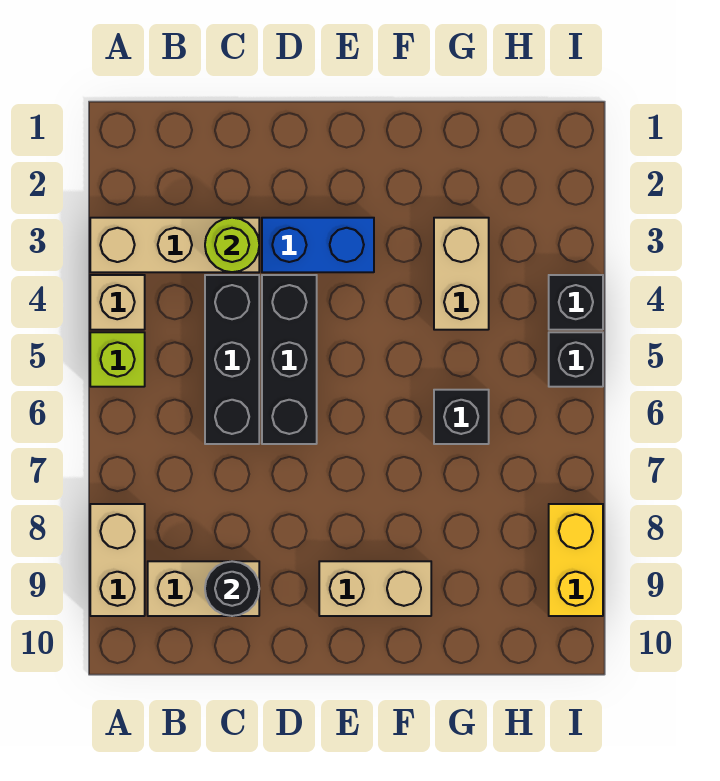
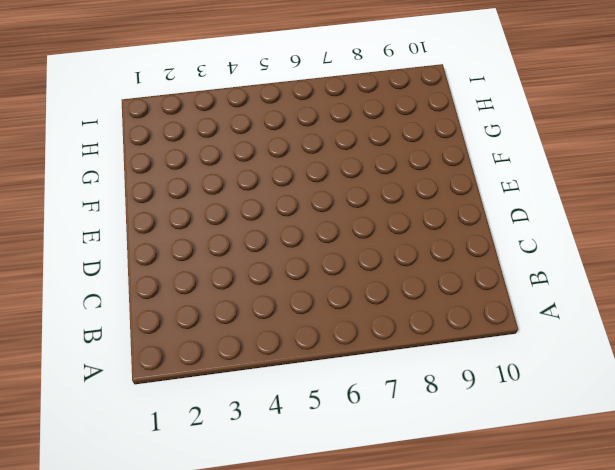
none -> tan 1x3 brick [90,218,259,272]
none -> tan 1x1 brick [90,275,145,330]
none -> lime 1x1 brick [90,332,145,387]

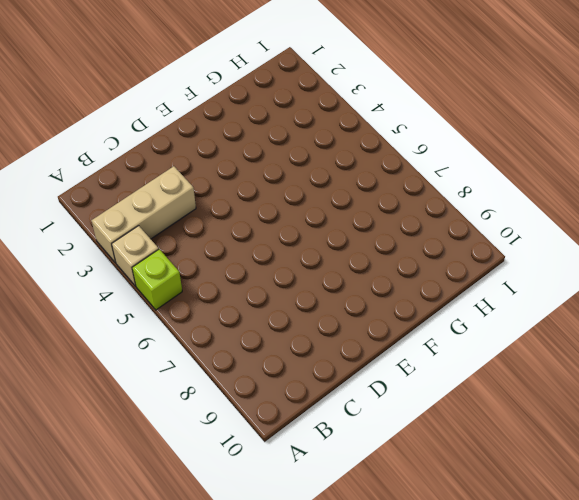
none -> tan 1x2 brick [90,504,145,616]
none -> tan 1x2 brick [148,561,259,616]
none -> black 1x3 brick [205,275,259,444]

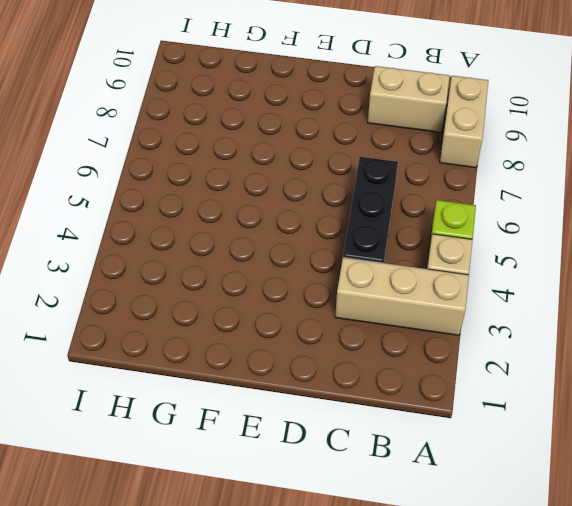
none -> blue 1x2 brick [262,218,374,272]
none -> black 1x3 brick [262,275,317,444]
none -> tan 1x2 brick [319,561,431,616]

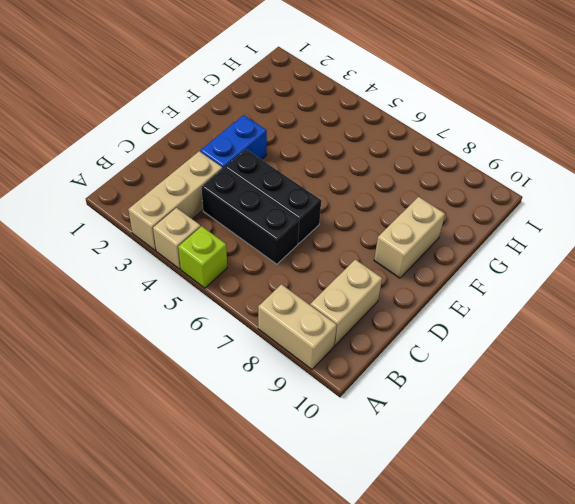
none -> tan 1x2 brick [434,218,489,330]
none -> black 1x1 brick [434,390,489,444]
none -> black 1x1 brick [549,275,603,330]

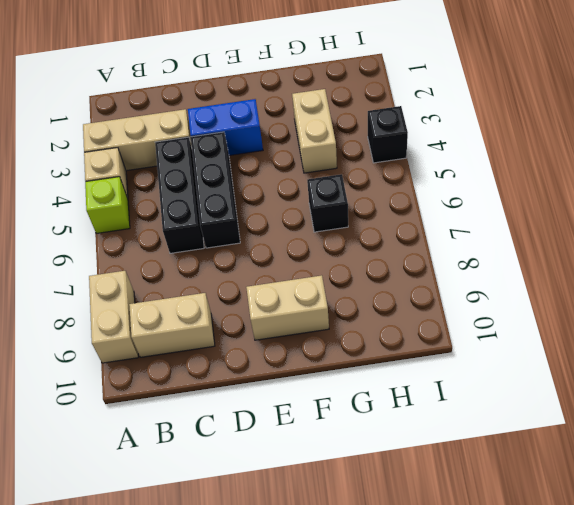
none -> black 1x1 brick [549,332,603,387]
none -> yellow 1x2 brick [549,504,603,616]
none -> lime 1x1 round brick [205,218,259,272]

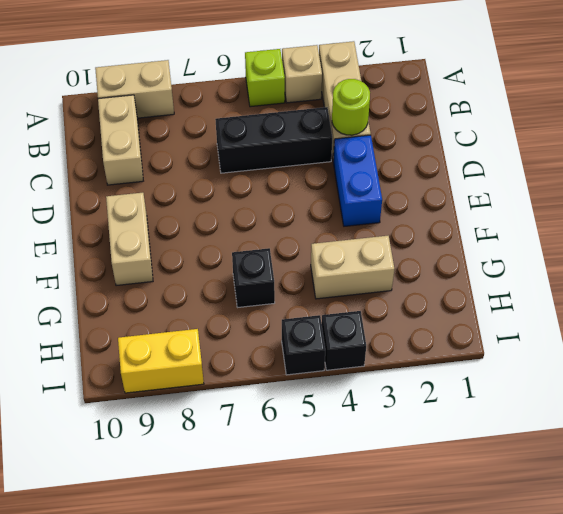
none -> black 1x3 brick [262,275,317,444]
none -> black 1x1 round brick [205,561,259,616]

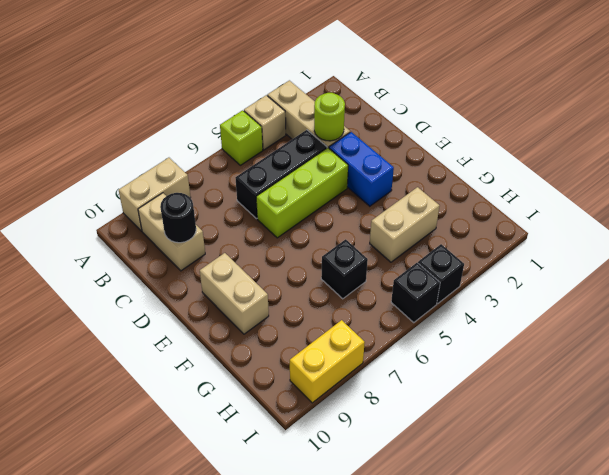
lime 1x3 brick [256,148,348,238] -> black 1x3 brick [262,275,317,444]

